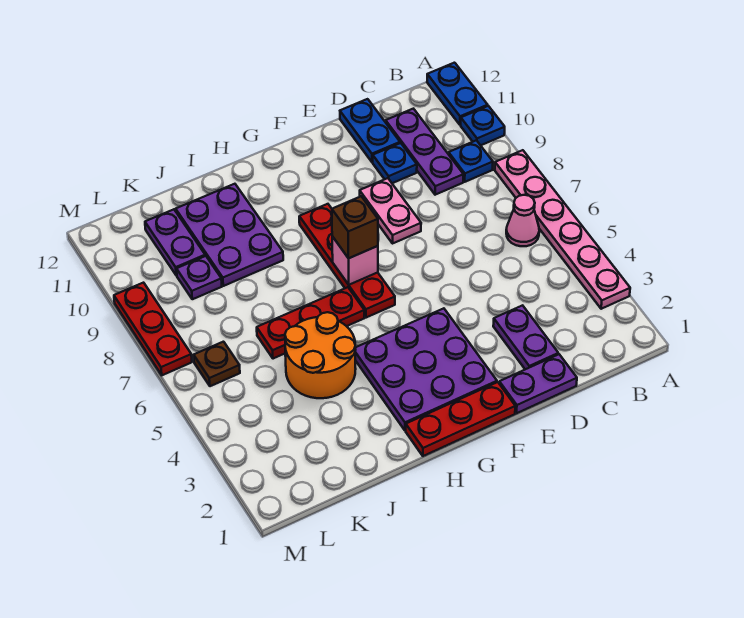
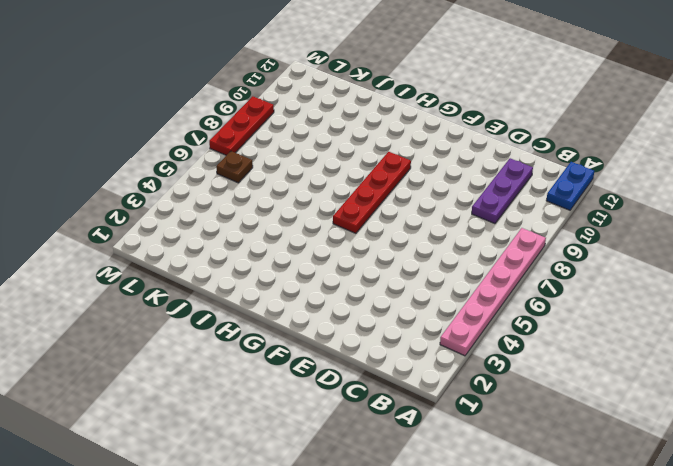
none -> blue 1x1 plate [461,106,505,145]
none -> pink 1x1 cone [506,195,539,246]
none -> blue 1x1 plate [449,140,493,182]

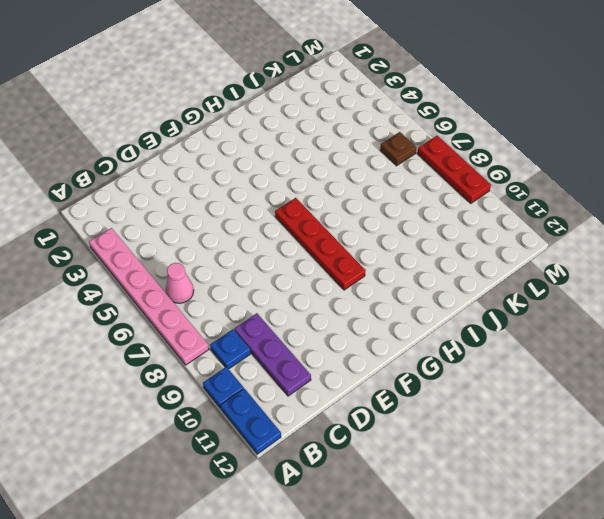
none -> purple 1x2 plate [499,354,577,413]
none -> purple 1x2 plate [493,305,558,369]
none -> blue 1x1 plate [373,143,417,183]

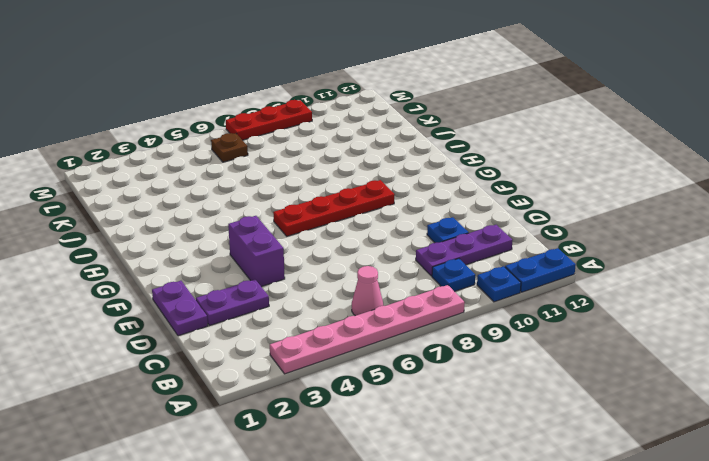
purple 1x2 brick [228,216,285,287] -> purple 3x3 plate [355,308,497,431]
none -> blue 1x2 plate [340,99,400,162]
none -> pink 1x2 plate [360,178,421,244]
none -> red 1x3 plate [406,382,515,456]

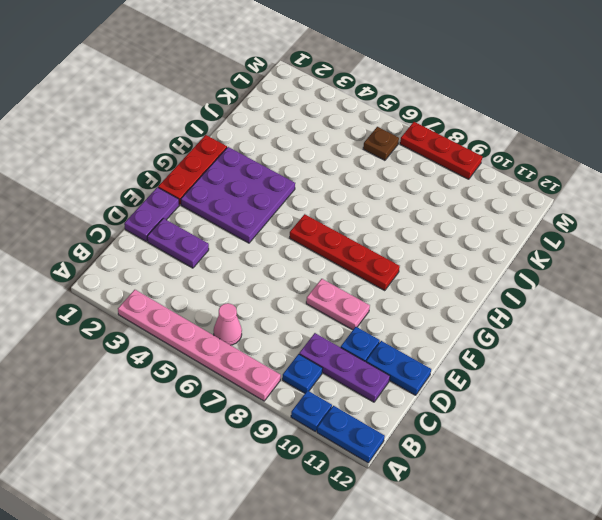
none -> red 1x3 plate [257,287,364,359]
none -> orange 2x2 round brick [285,312,356,398]
none -> purple 2x3 plate [176,184,283,286]

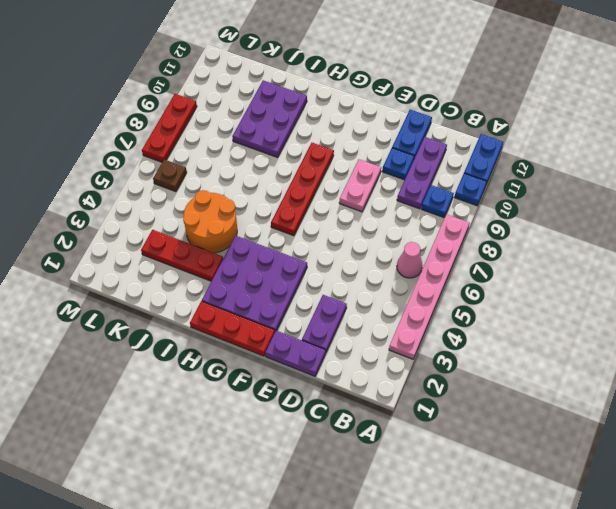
red 1x3 plate [141,230,223,281] -> red 1x3 plate moved to [257,287,364,359]
none -> purple 1x1 plate [177,256,222,299]
none -> purple 1x2 plate [145,209,205,276]
none -> pink 1x1 brick [332,237,378,285]

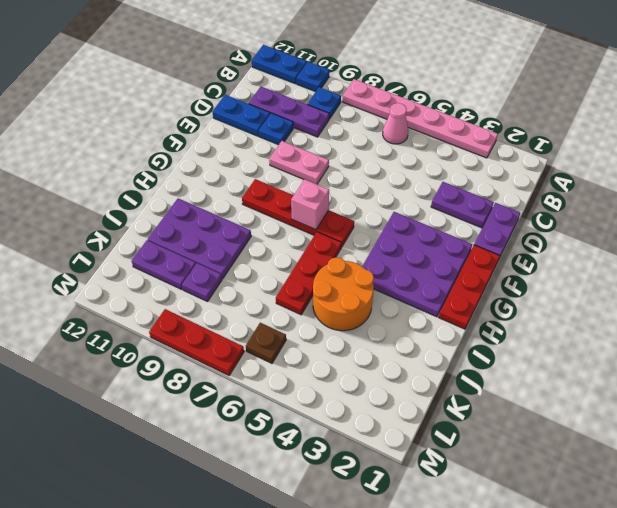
none -> brown 1x1 brick [332,196,378,258]

